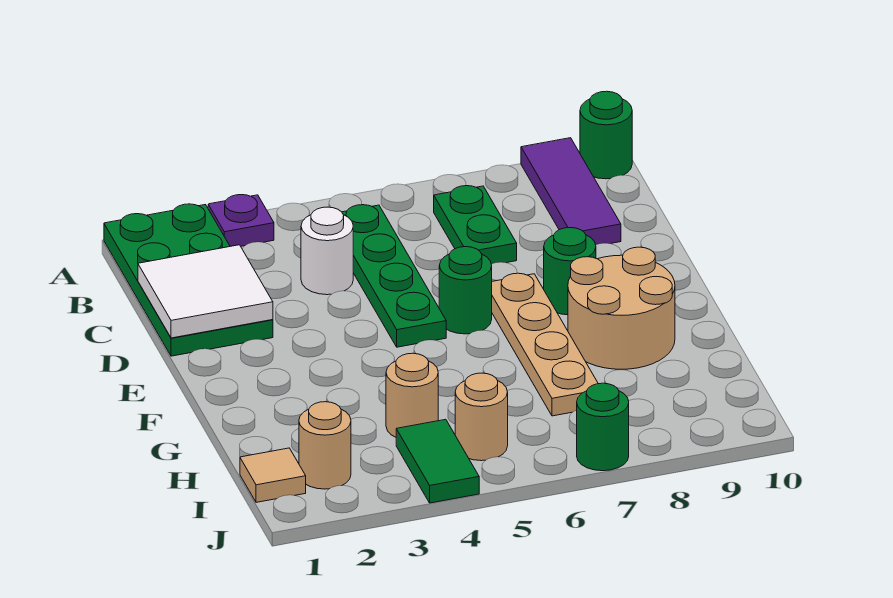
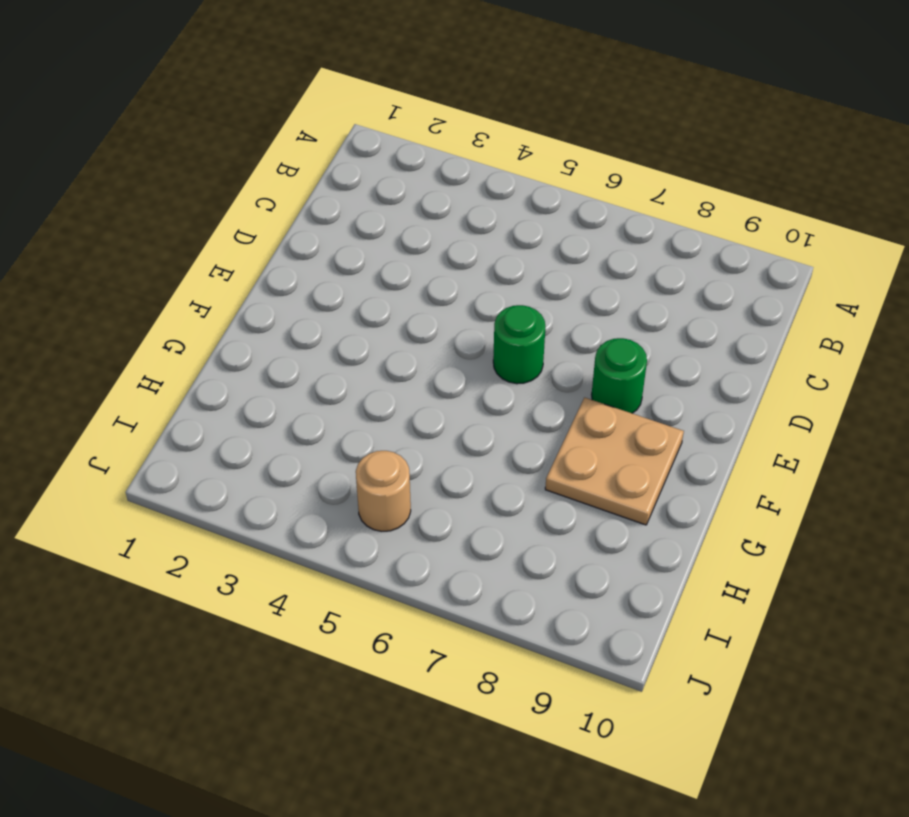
tan 2x2 plate [545,398,684,525] -> tan 2x2 round brick [568,247,675,369]
none -> green 2x4 plate [104,204,273,356]
none -> purple 1x1 plate [208,195,274,246]
none -> purple 1x3 tile [521,138,621,245]

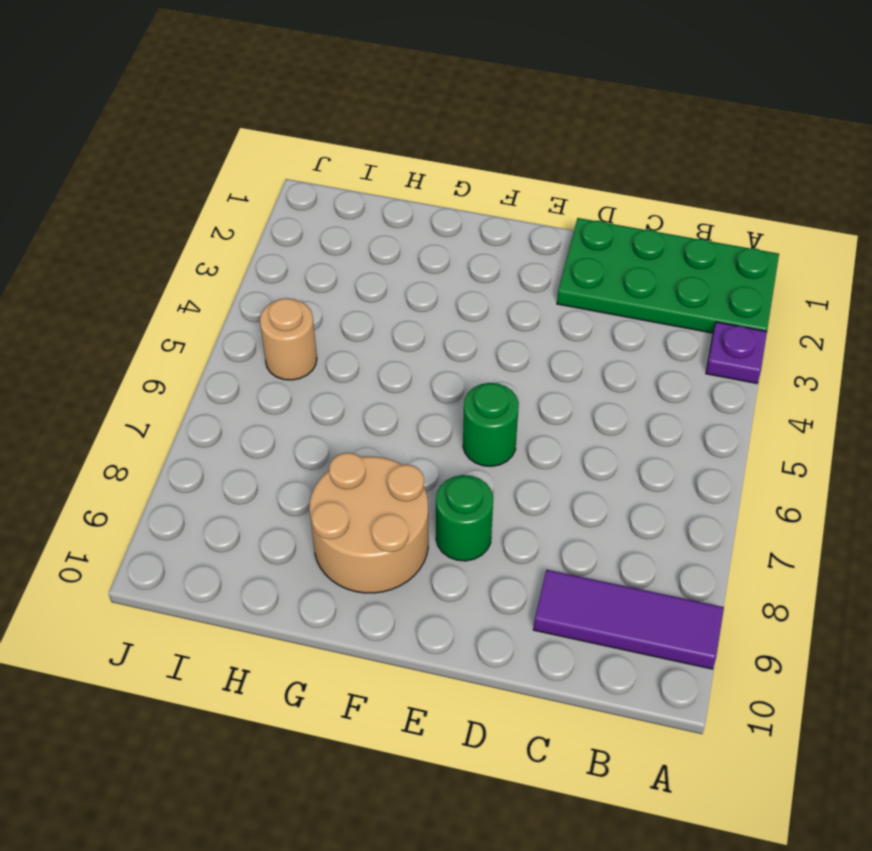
none -> green 1x1 round brick [580,91,632,179]
none -> green 1x4 plate [342,205,446,347]
none -> green 1x2 plate [434,186,517,264]

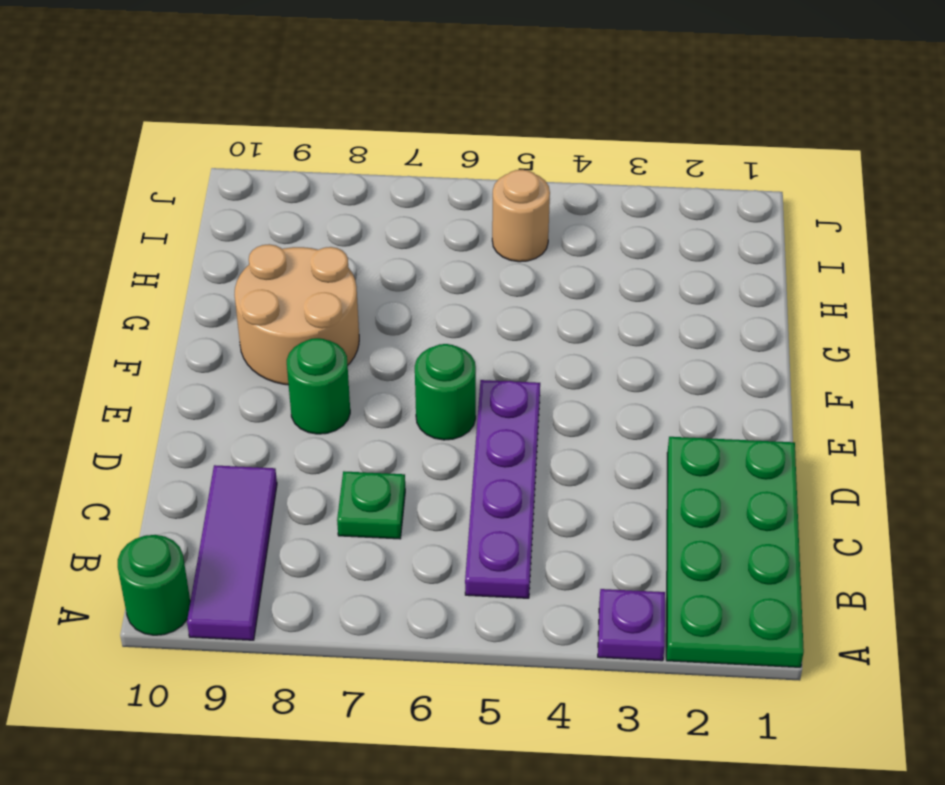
purple 1x4 plate [465,380,540,598] -> green 1x4 plate [342,205,446,347]
green 1x1 plate [337,471,405,539] -> green 1x2 plate [434,186,517,264]
none -> white 1x1 round brick [301,207,353,295]
none -> tan 1x4 plate [492,273,598,416]
none -> tan 1x1 round brick [386,353,438,437]

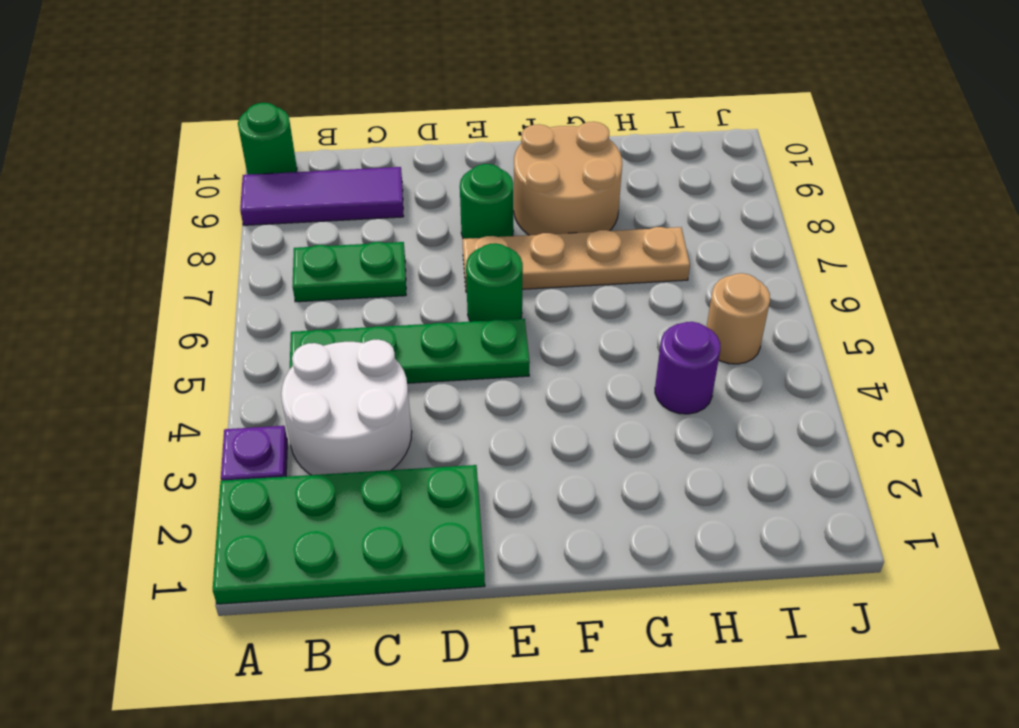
white 2x2 round brick [281,339,412,475] -> white 1x1 round brick [301,207,353,295]
purple 1x1 round brick [655,322,720,414] -> tan 1x1 round brick [386,353,438,437]
none -> tan 1x1 tile [240,448,306,502]
none -> tan 1x1 round brick [299,402,351,489]
none -> green 1x2 tile [396,419,479,503]

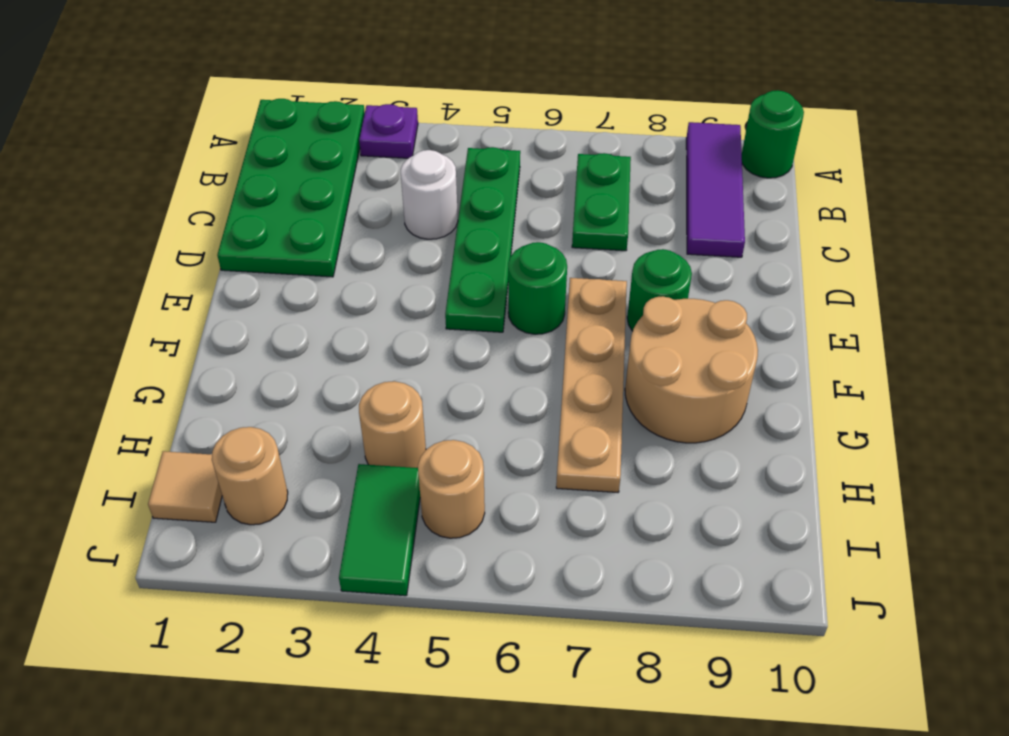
none -> green 1x1 round brick [577,383,629,471]
none -> white 2x2 tile [138,245,273,338]

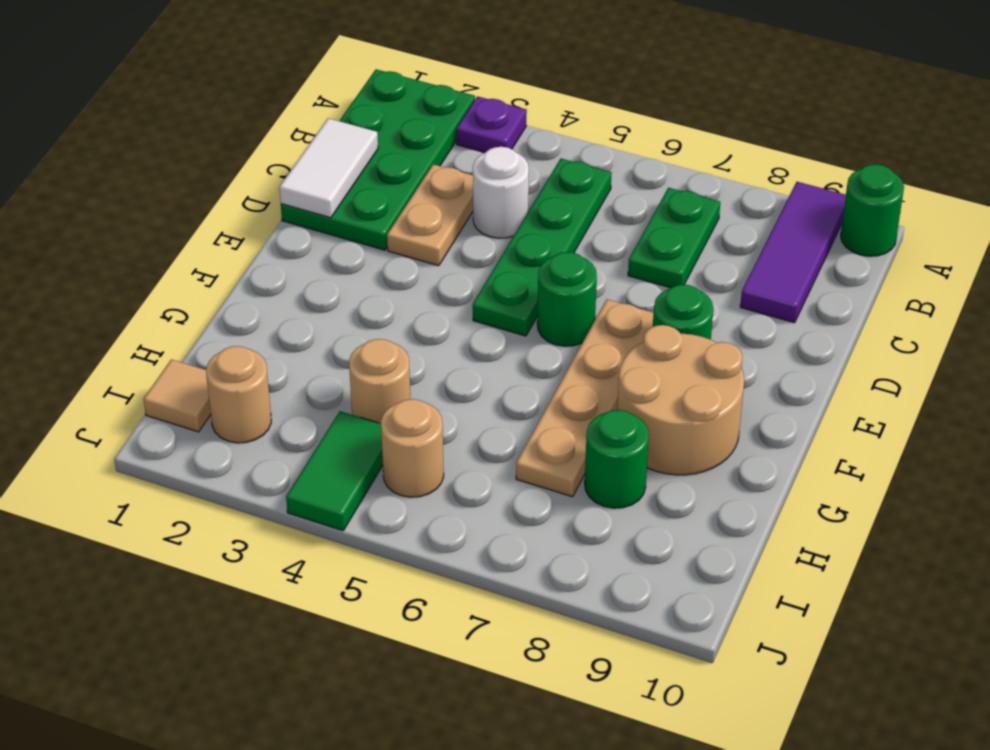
white 1x2 tile [279,118,378,218] -> white 2x2 tile [138,245,273,338]
tan 1x2 plate [387,164,473,266] -> none
green 1x1 round brick [585,410,649,508] -> green 1x1 round brick moved to [577,383,629,471]

